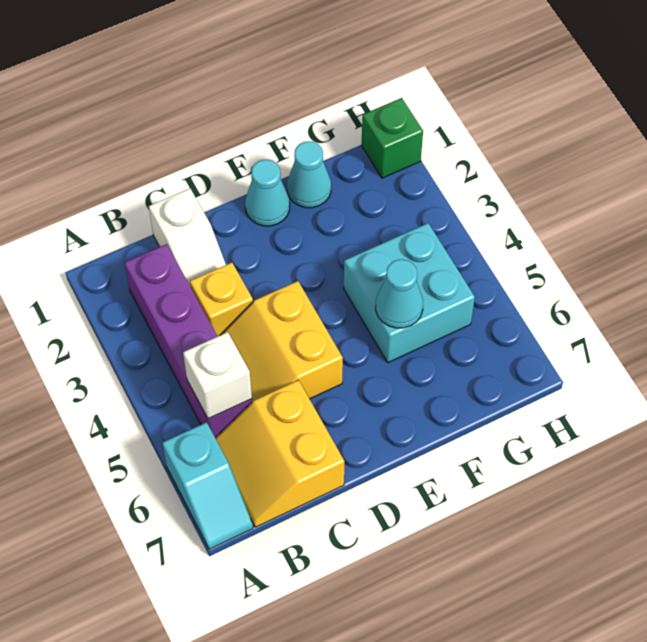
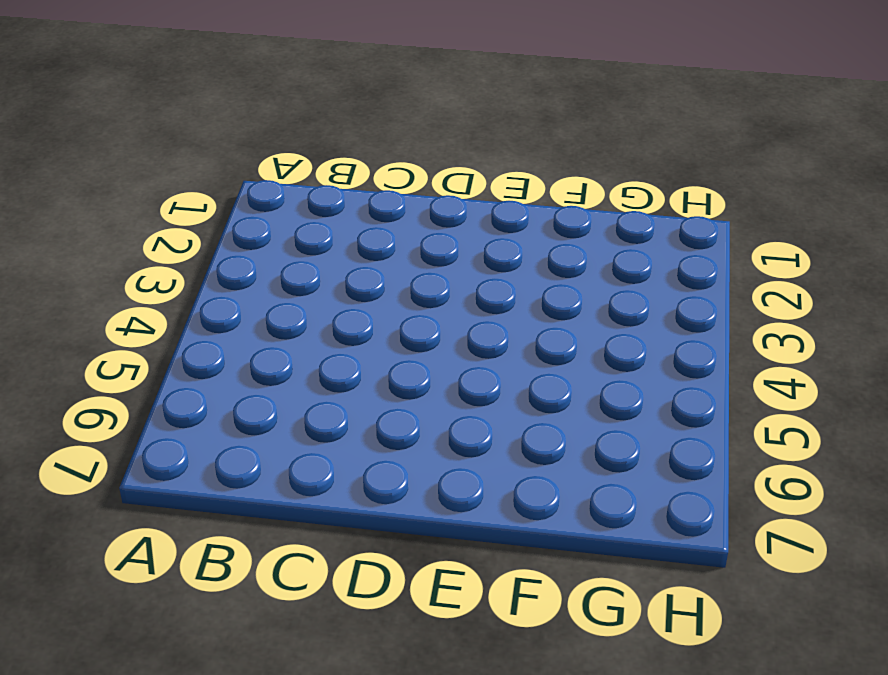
none -> cyan 1x2 slope [162,422,253,549]
none -> purple 1x4 brick [125,244,252,438]
none -> yellow 2x2 slope [215,380,344,527]

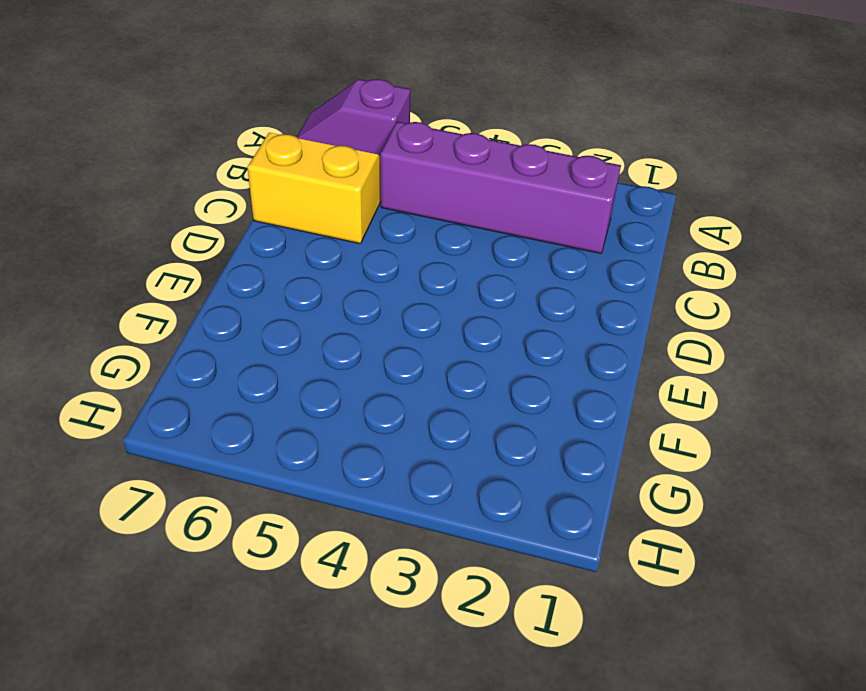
purple 1x2 slope [297,79,410,156] -> cyan 1x2 slope [162,422,253,549]
none -> white 1x2 slope [149,189,226,285]
none -> yellow 1x1 brick [190,263,253,336]
none -> yellow 2x2 slope [221,281,343,402]

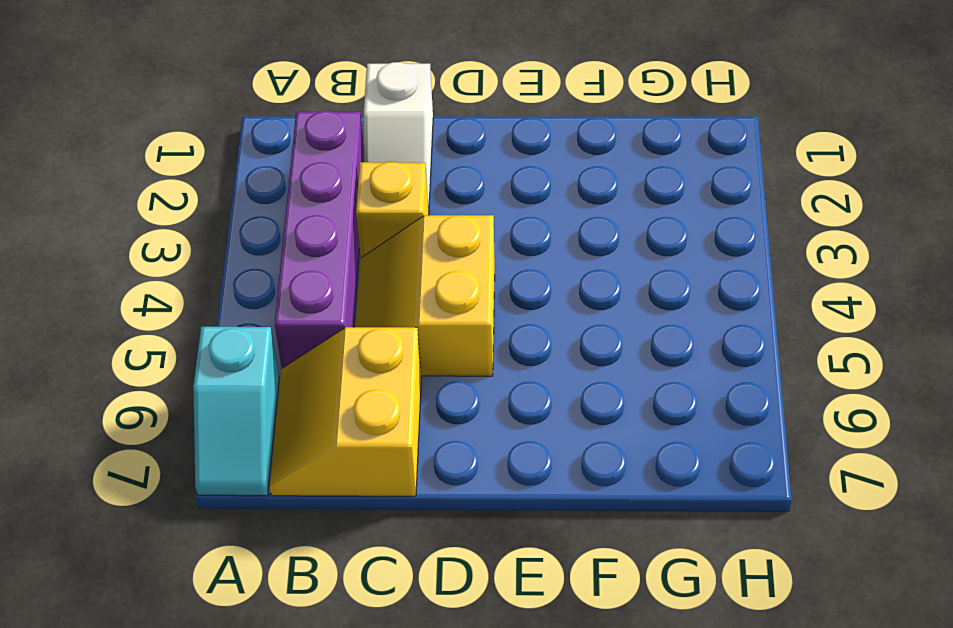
none -> cyan 1x1 cone [245,160,290,226]
none -> cyan 1x1 cone [287,141,331,208]
none -> cyan 2x2 brick [344,223,475,362]

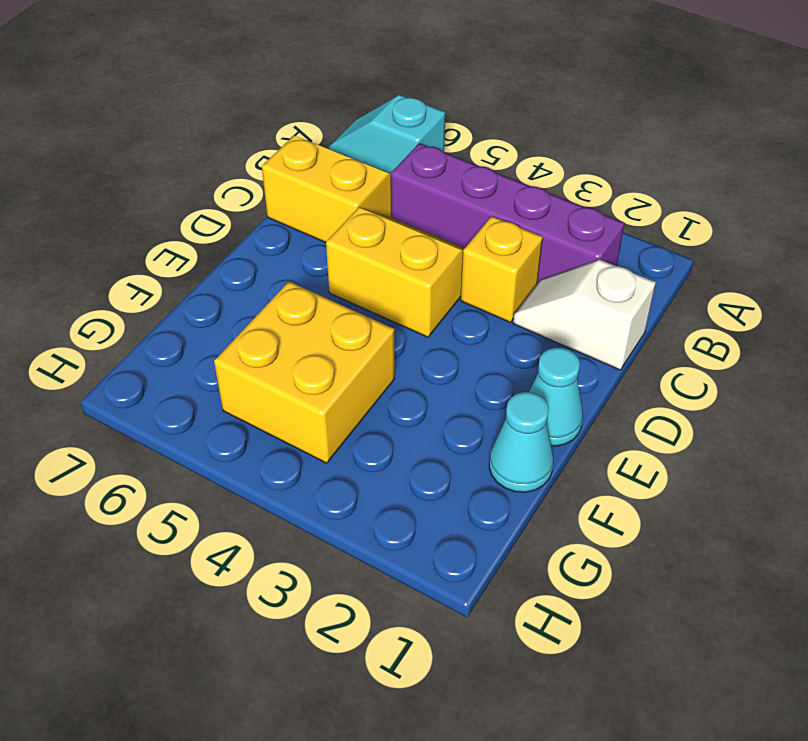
yellow 2x2 brick [214,282,395,463] -> cyan 2x2 brick [344,223,475,362]
none -> green 1x1 brick [361,98,423,178]
none -> white 1x1 brick [183,332,252,419]
none -> cyan 1x1 cone [376,259,423,328]

